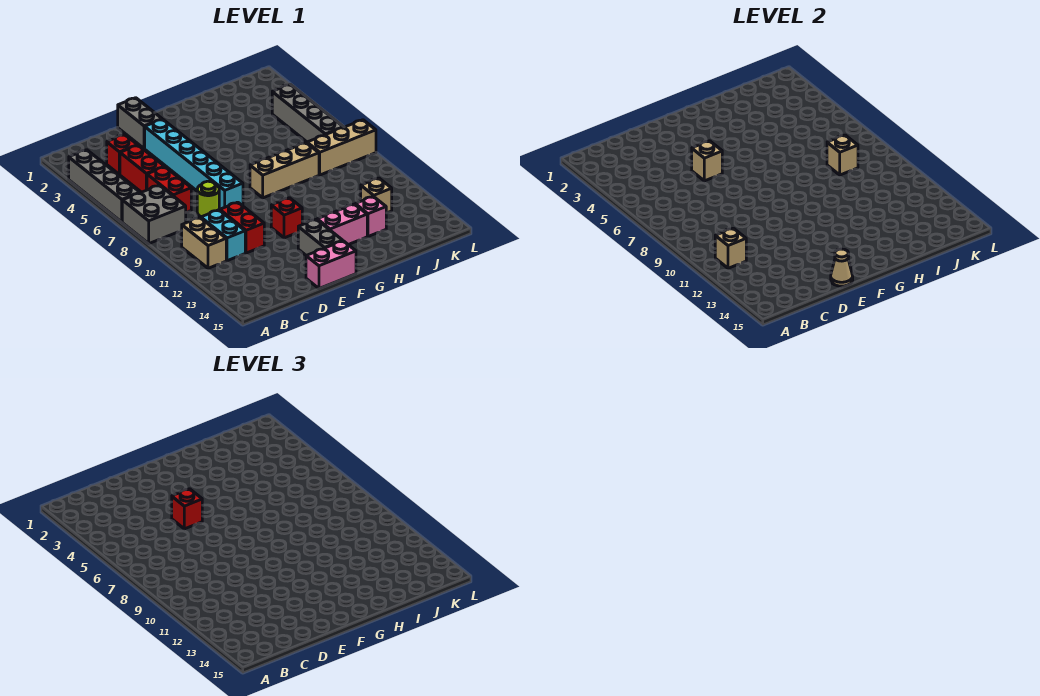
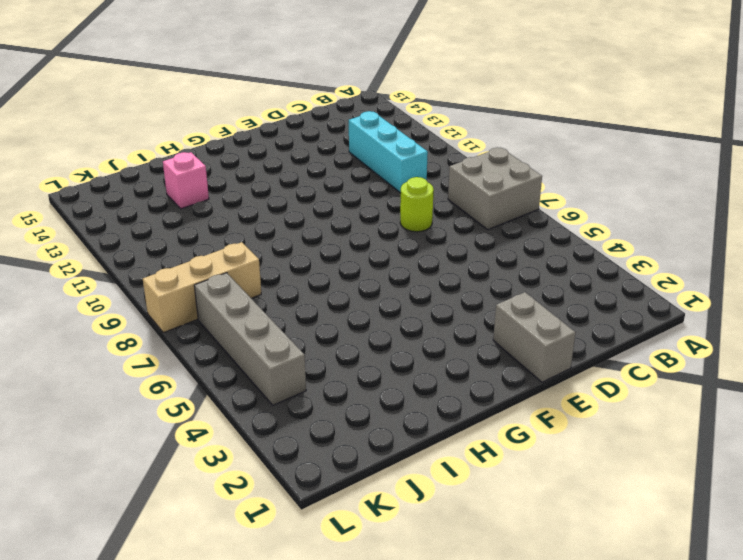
cyan 1x3 brick [349,111,428,193] -> cyan 1x2 brick [201,210,245,261]
none -> grey 1x4 brick [69,150,140,222]
none -> tan 1x2 brick [182,218,226,268]
none -> red 1x1 brick [107,135,137,175]

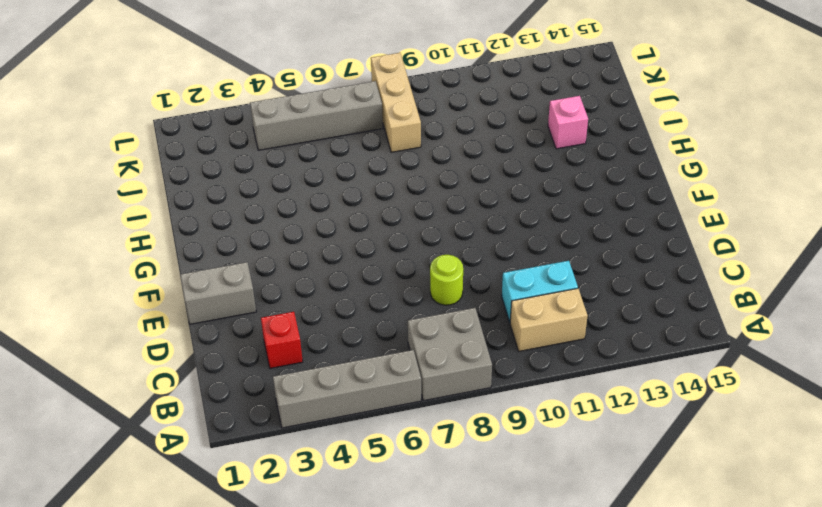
none -> red 1x2 brick [120,145,164,192]
none -> red 1x2 brick [147,167,191,212]
none -> red 1x2 brick [220,202,264,253]

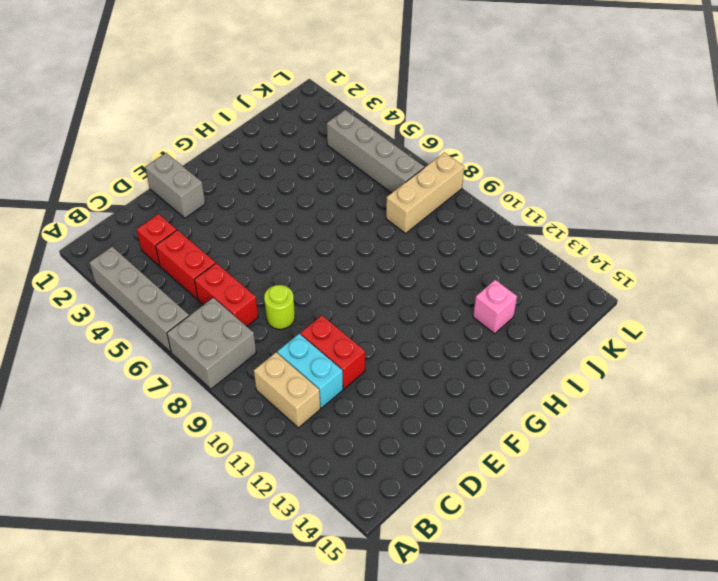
none -> cyan 1x6 brick [145,119,243,209]
none -> pink 1x2 brick [306,241,356,288]
none -> red 1x1 brick [271,198,302,238]

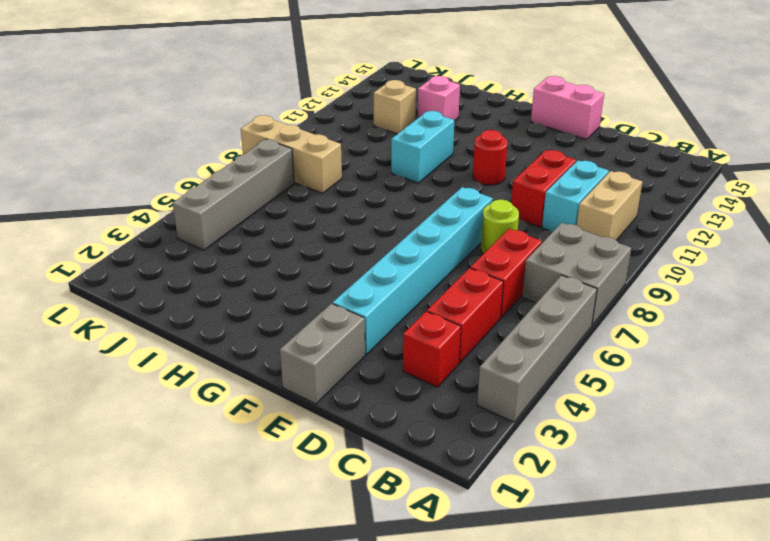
red 1x1 round brick [473,130,508,185] -> red 1x1 brick [271,198,302,238]
cyan 1x2 brick [391,111,454,183] -> none
none -> grey 1x2 brick [298,219,343,255]
none -> tan 1x3 brick [250,143,319,198]
none -> pink 1x2 brick [317,204,367,245]

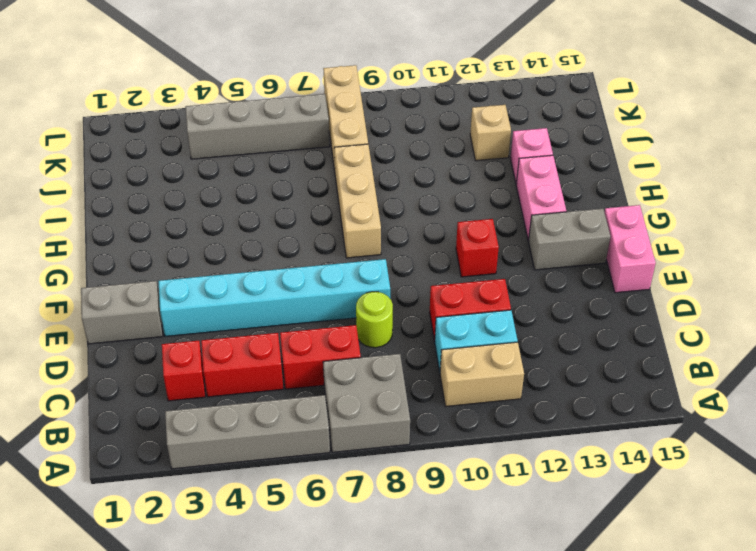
none -> tan 1x1 brick [715,228,746,268]
none -> tan 1x1 brick [692,141,722,181]
none -> tan 1x1 cone [831,249,853,286]

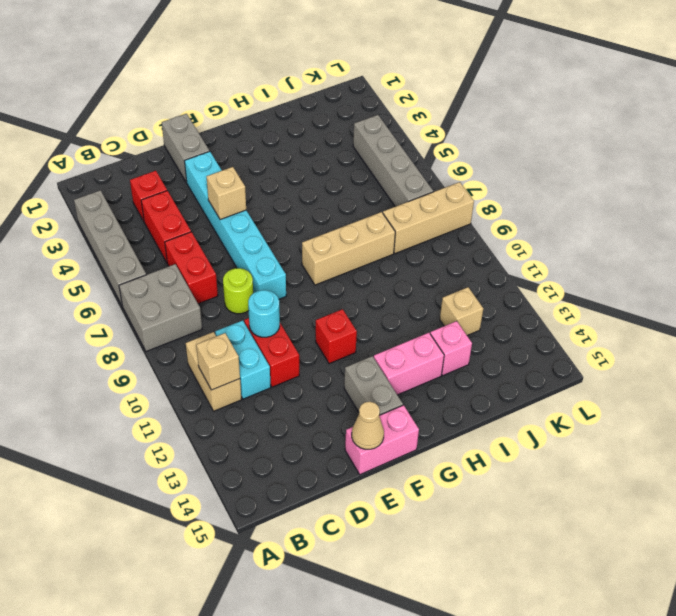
cyan 1x1 round brick [248,290,280,337] -> none
none -> tan 1x1 brick [827,135,858,175]
none -> red 1x1 brick [172,489,202,529]

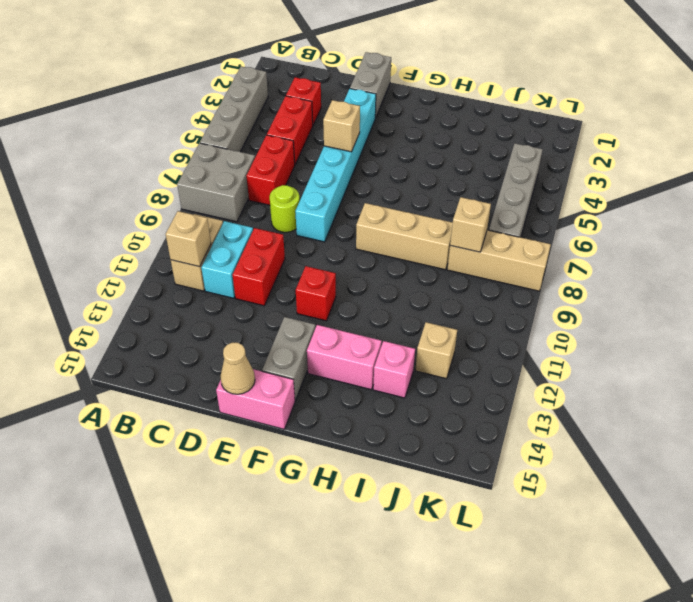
none -> red 1x1 brick [172,489,202,529]

